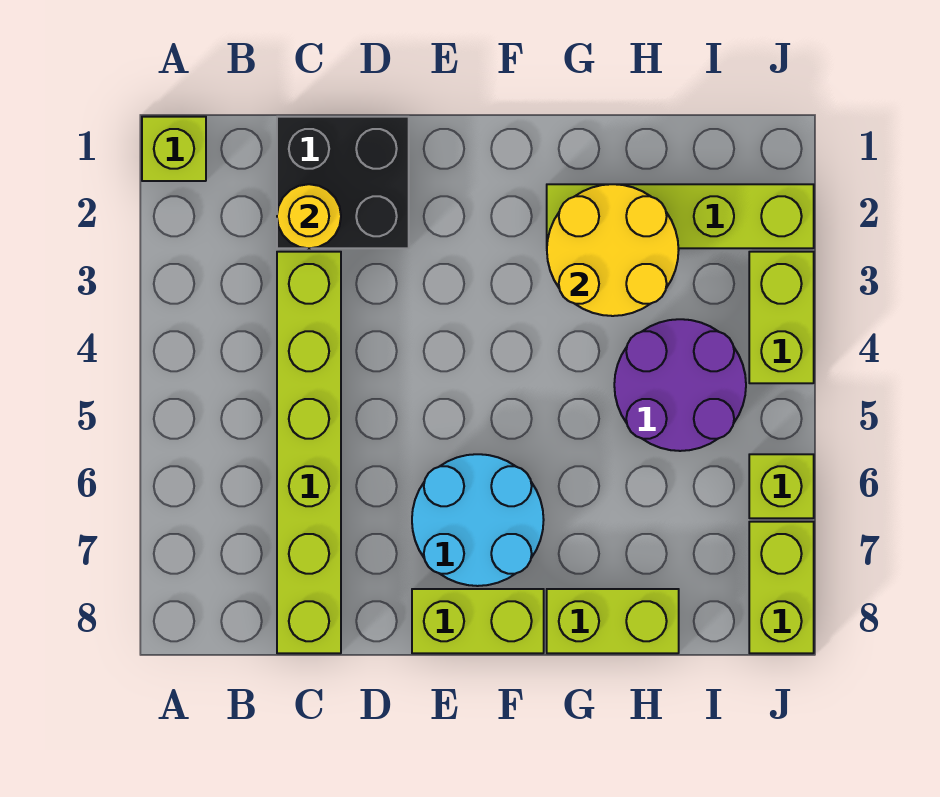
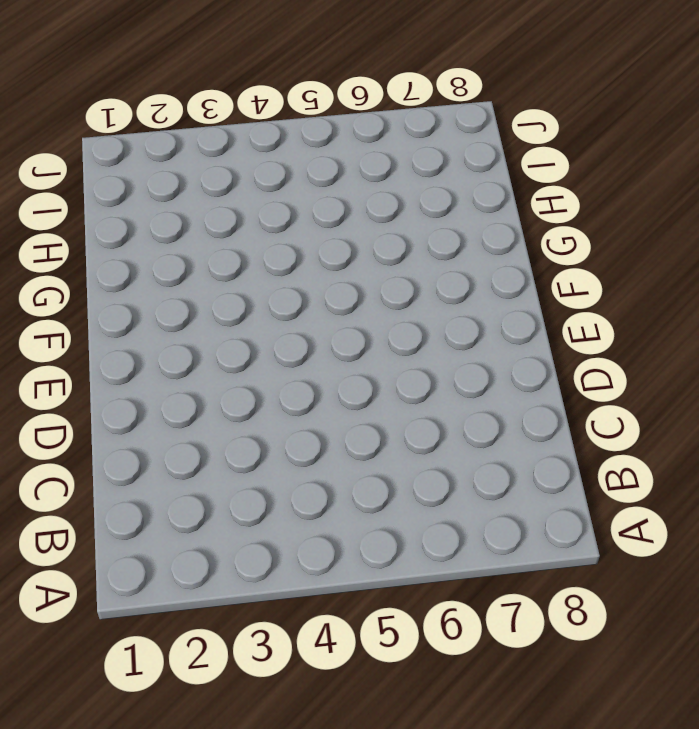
none -> lime 1x1 brick [142,117,206,181]
none -> black 2x2 brick [277,117,409,248]
none -> lime 1x6 brick [277,252,341,653]

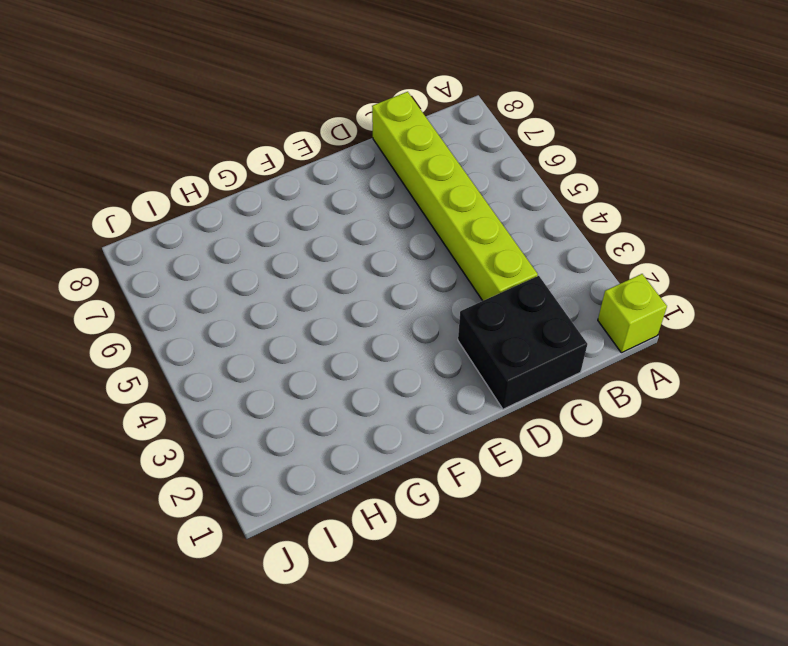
none -> cyan 2x2 round brick [412,454,544,586]
none -> lime 1x2 brick [412,589,544,653]
none -> lime 1x4 brick [547,184,814,248]

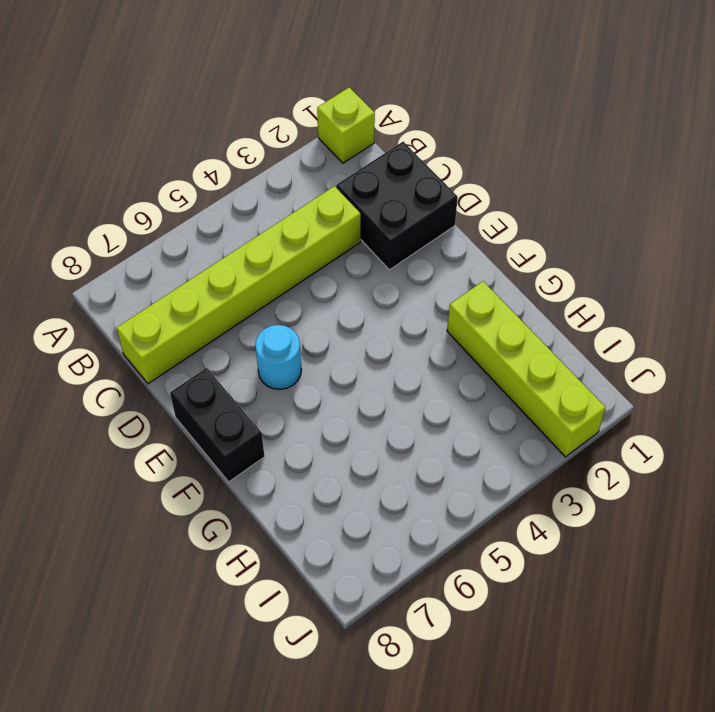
cyan 1x1 round brick [255,325,302,389] -> cyan 2x2 round brick [412,454,544,586]
black 1x2 brick [170,368,265,482] -> lime 1x2 brick [412,589,544,653]
none -> lime 1x2 brick [547,589,679,653]
none -> purple 2x2 round brick [614,319,746,451]
none -> lime 1x2 brick [749,252,814,383]

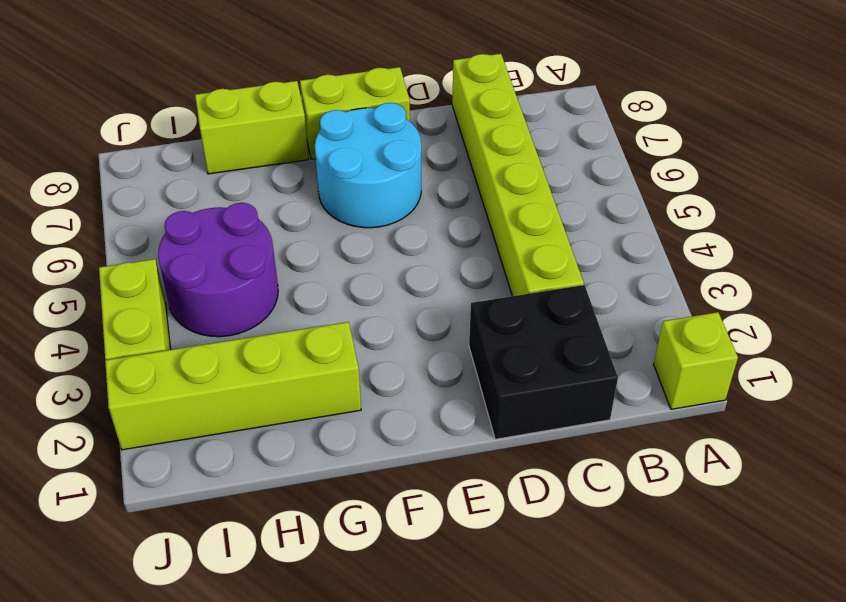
none -> lime 1x1 brick [749,454,814,518]
none -> lime 1x2 brick [749,522,814,653]
none -> yellow 1x1 round brick [277,184,341,248]

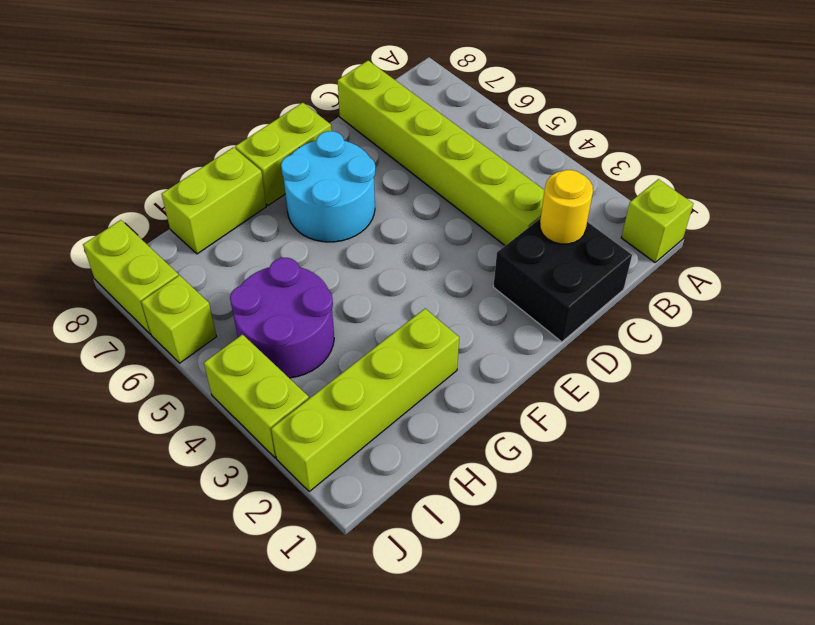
none -> yellow 2x2 round brick [547,184,679,316]

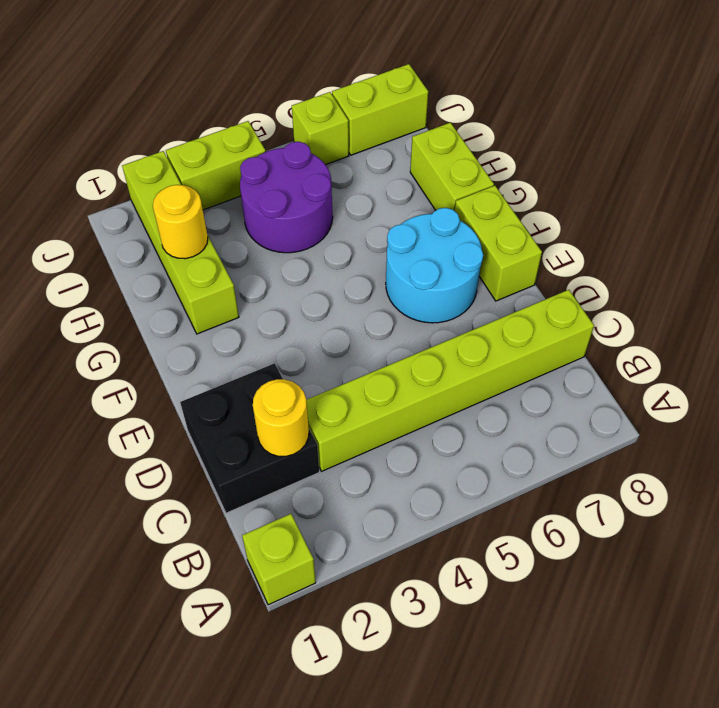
yellow 1x1 round brick [153,185,208,259] -> yellow 2x2 round brick [547,184,679,316]

